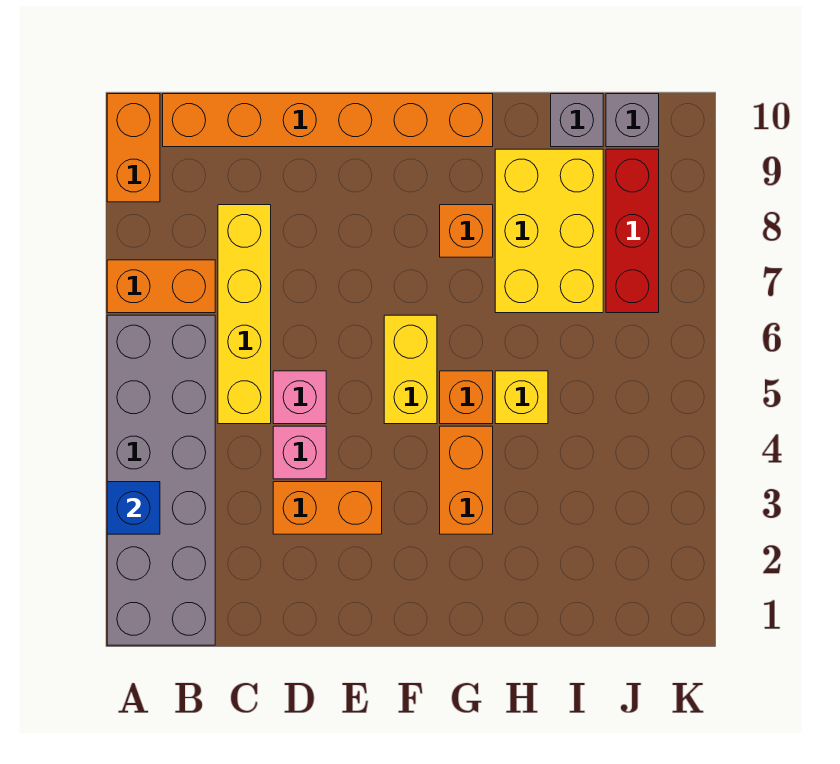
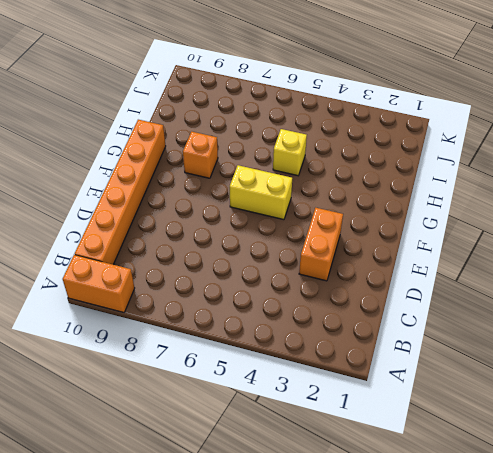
none -> grey 2x6 brick [107,315,215,645]
none -> orange 1x2 brick [107,260,215,313]
none -> yellow 1x4 brick [218,205,271,424]

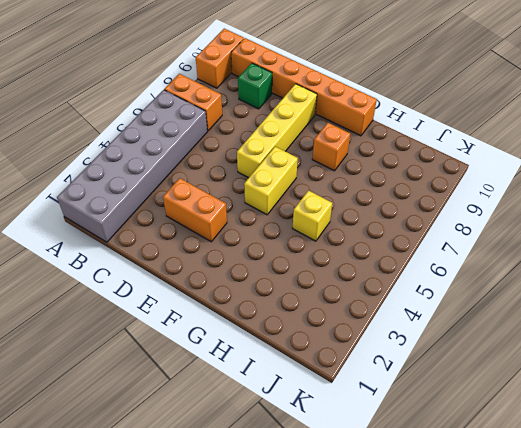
green 1x1 brick [238,63,272,109] -> none
yellow 1x4 brick [237,84,317,178] -> yellow 1x4 brick moved to [218,205,271,424]
none -> pink 1x1 brick [273,426,326,479]
none -> pink 1x1 brick [273,371,326,424]
none -> orange 1x2 brick [440,426,493,534]

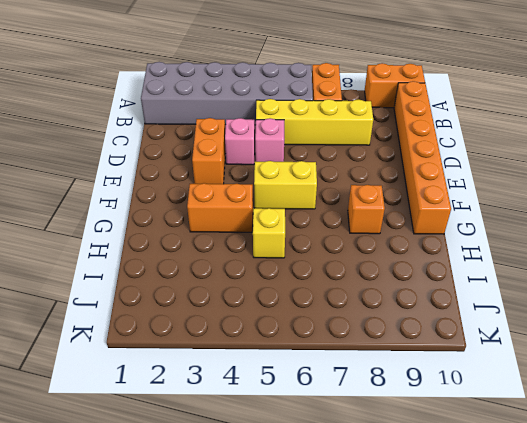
none -> orange 1x1 brick [440,371,493,424]
none -> yellow 2x3 brick [495,149,603,313]
none -> grey 1x1 brick [551,94,603,147]

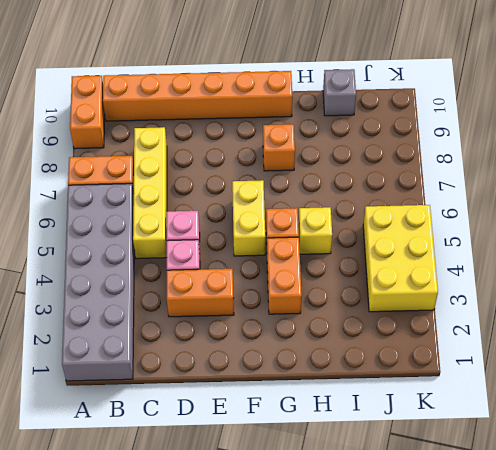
yellow 2x3 brick [363,205,438,312] -> yellow 2x3 brick moved to [495,149,603,313]
none -> red 1x3 brick [606,149,659,313]
none -> grey 1x1 brick [606,94,659,147]
none -> blue 1x1 brick [107,482,160,534]

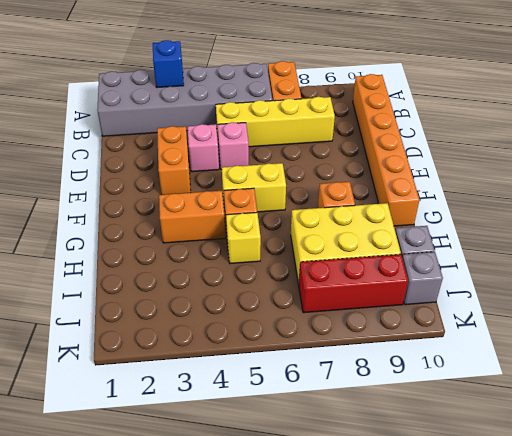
none -> orange 1x2 brick [107,94,160,202]

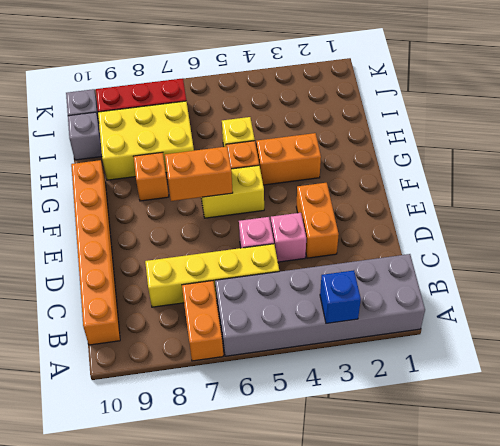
orange 1x2 brick [165,146,233,201] -> orange 1x2 brick moved to [107,94,160,202]

